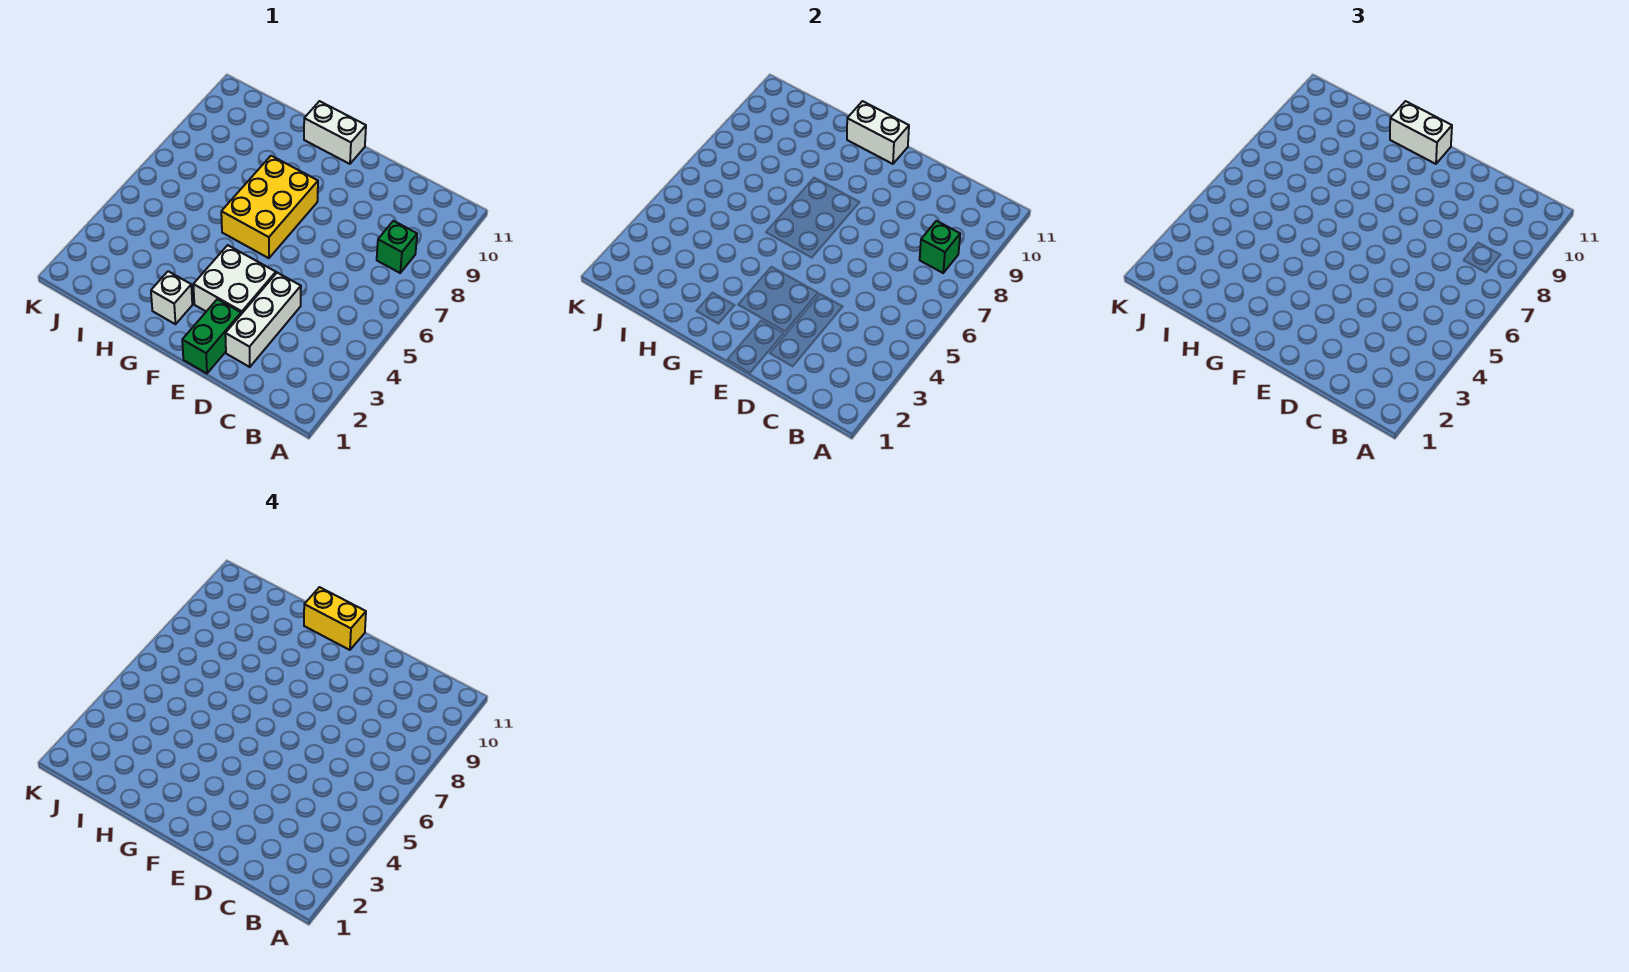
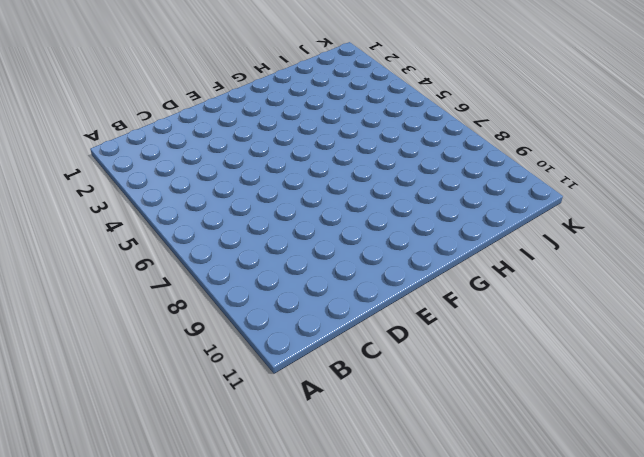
none -> green 1x1 brick [377,221,417,273]
none -> white 1x3 brick [225,273,301,367]

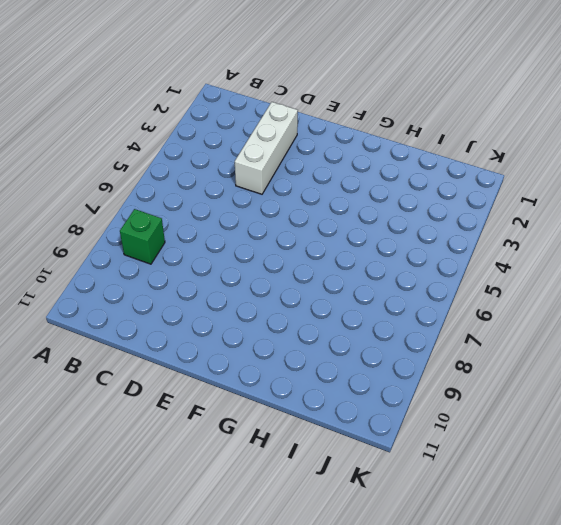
none -> green 1x2 brick [182,299,241,373]
none -> white 2x2 brick [193,245,276,314]

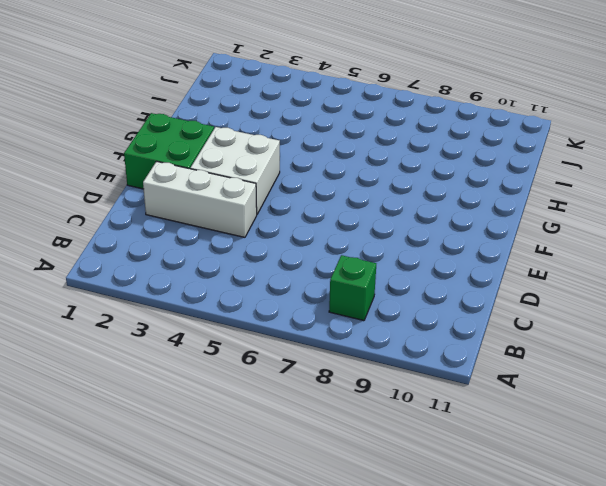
green 2x2 brick [124,113,214,189] -> green 1x2 brick [182,299,241,373]
none -> yellow 2x3 brick [221,156,318,258]
none -> white 1x2 brick [304,101,366,164]

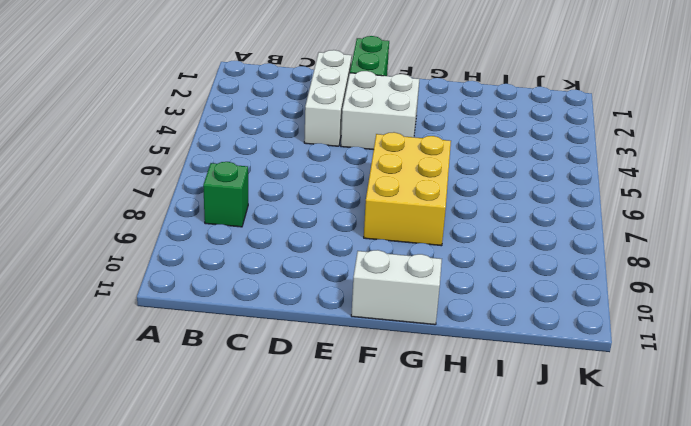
none -> white 1x1 brick [151,271,192,324]
none -> green 1x1 brick [920,221,960,273]

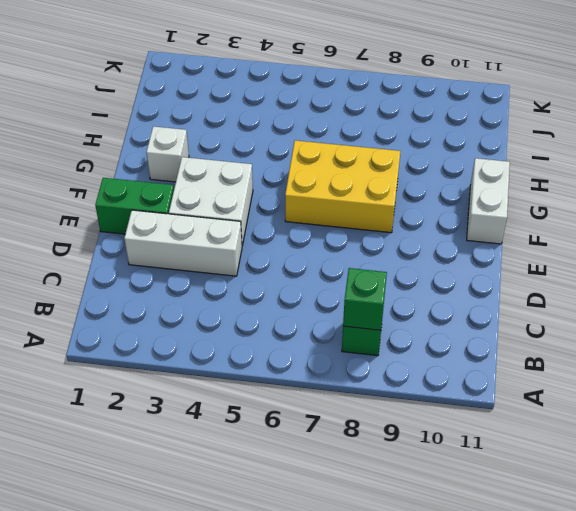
none -> white 1x2 brick [847,101,909,164]
none -> white 1x2 brick [1390,101,1452,164]

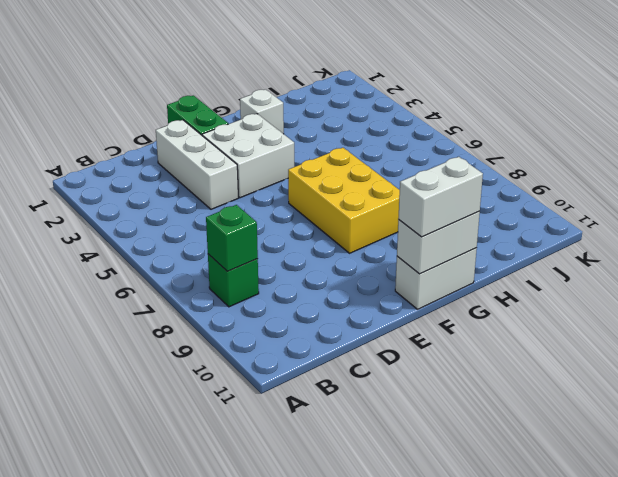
none -> yellow 1x2 brick [304,587,366,650]

